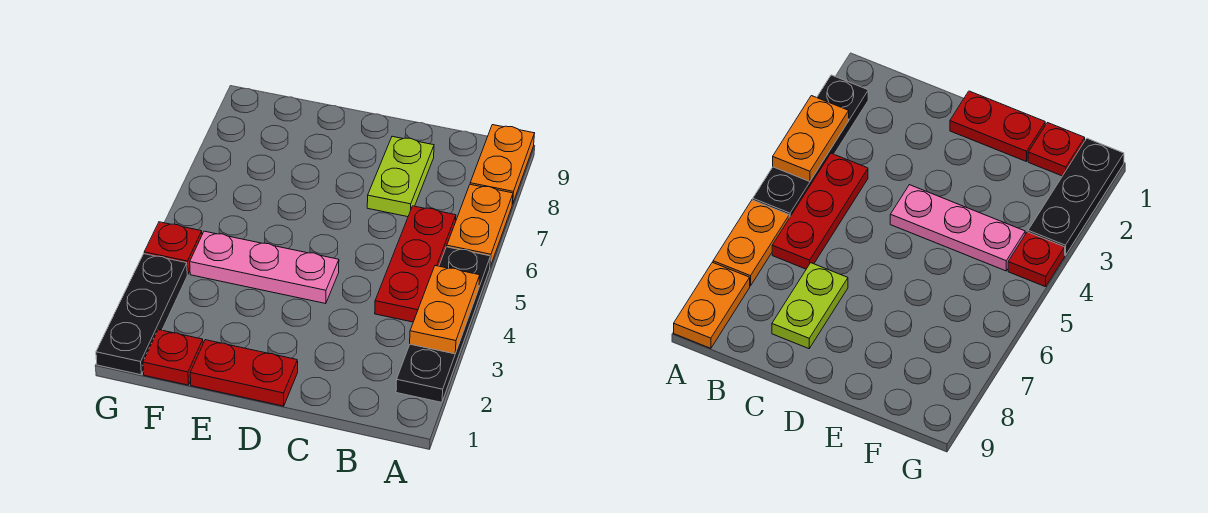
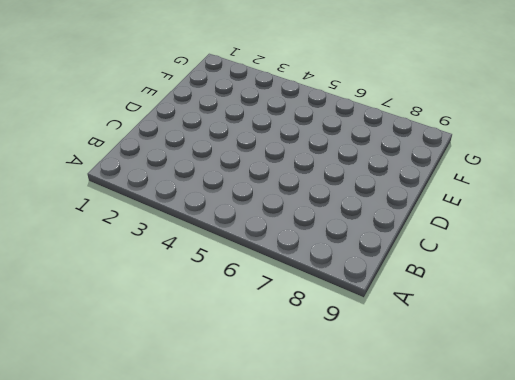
none -> black 1x4 plate [396,247,490,402]
none -> orange 1x2 plate [447,184,513,266]

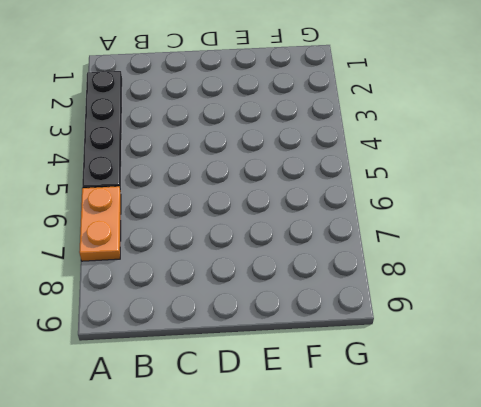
none -> orange 1x2 plate [470,125,535,204]
none -> red 1x3 plate [375,206,456,322]

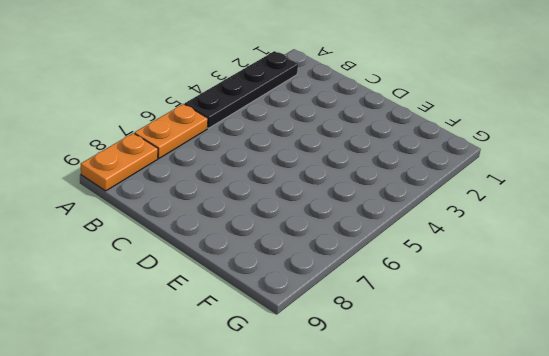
none -> red 1x3 plate [375,206,456,322]
none -> lime 1x2 plate [367,136,434,217]

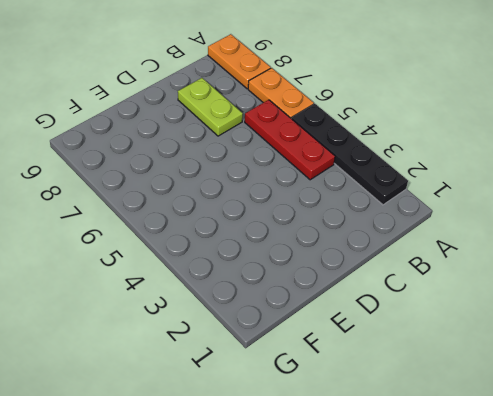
none -> red 1x2 plate [190,340,298,406]
none -> pink 1x3 plate [190,231,339,304]

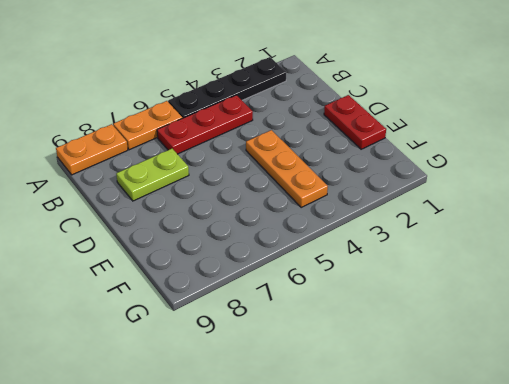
orange 1x3 plate [246,130,328,207] -> pink 1x3 plate [190,231,339,304]
none -> red 1x1 plate [143,330,203,385]
none -> black 1x3 plate [96,254,187,375]

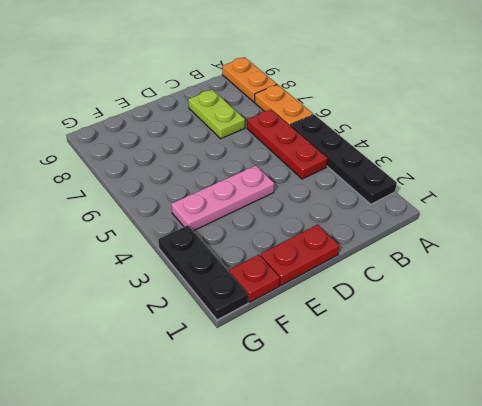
none -> red 1x1 plate [144,222,202,274]
none -> orange 1x2 plate [410,266,480,354]

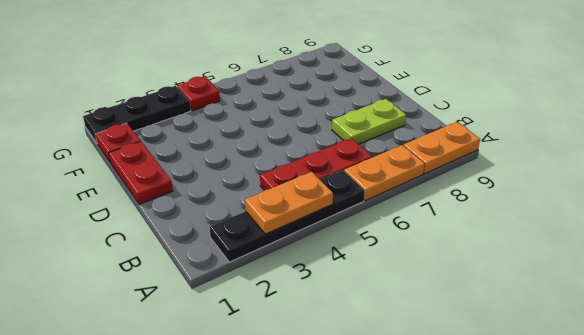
none -> pink 1x3 plate [190,231,339,304]

